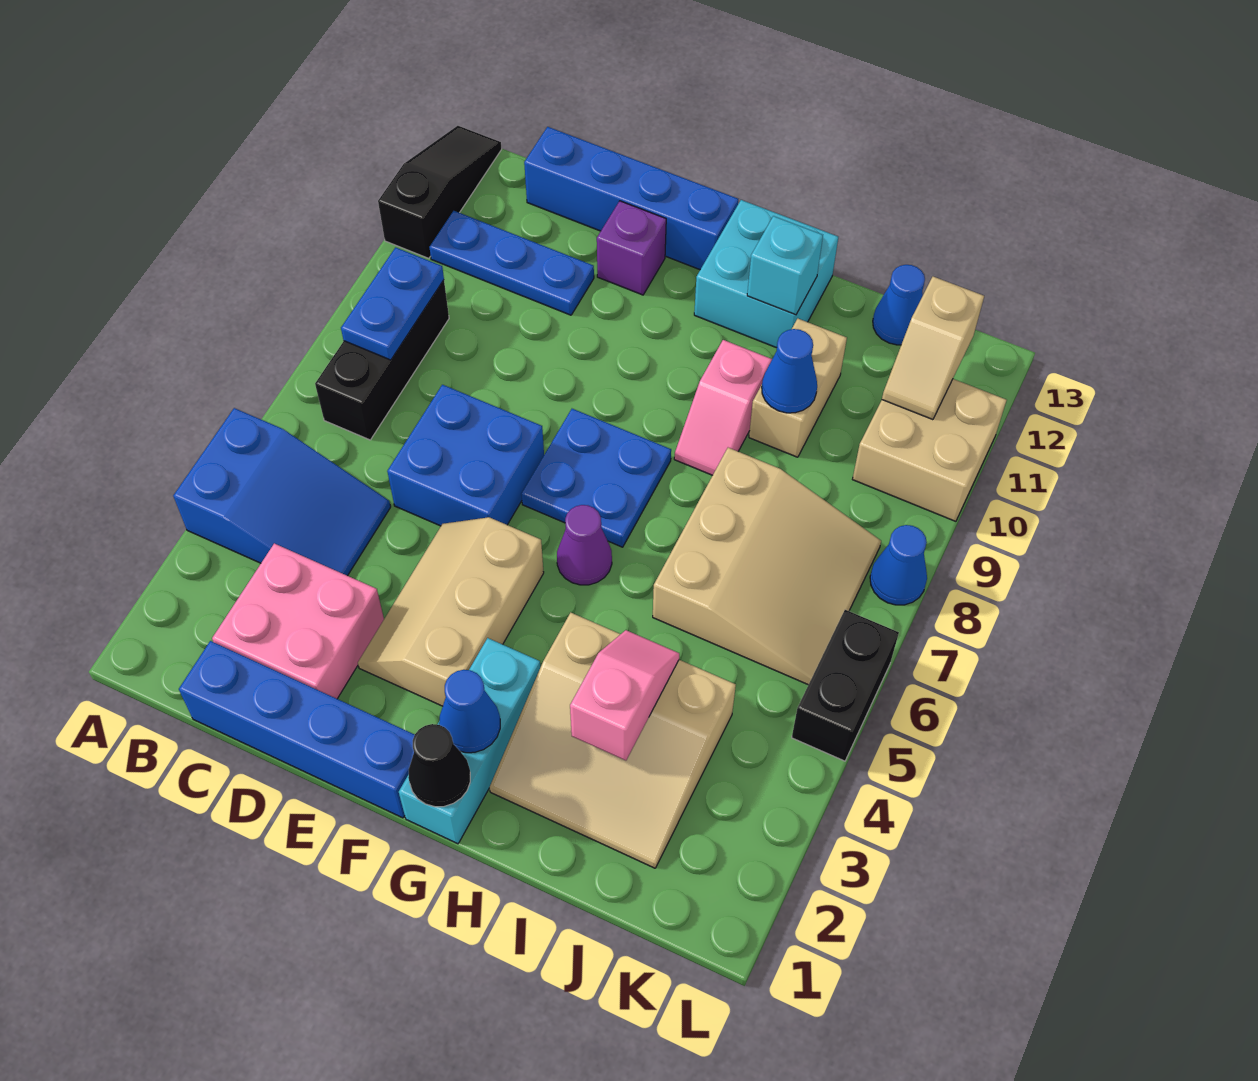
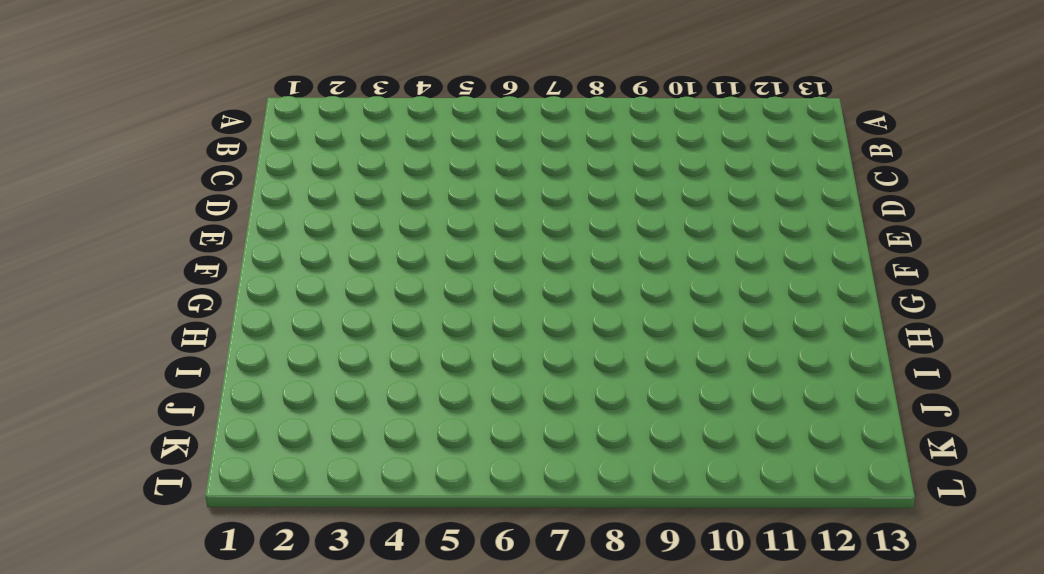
none -> blue 2x3 slope [173,408,391,576]
none -> black 1x3 slope [378,126,502,258]
none -> black 1x3 brick [315,280,449,440]

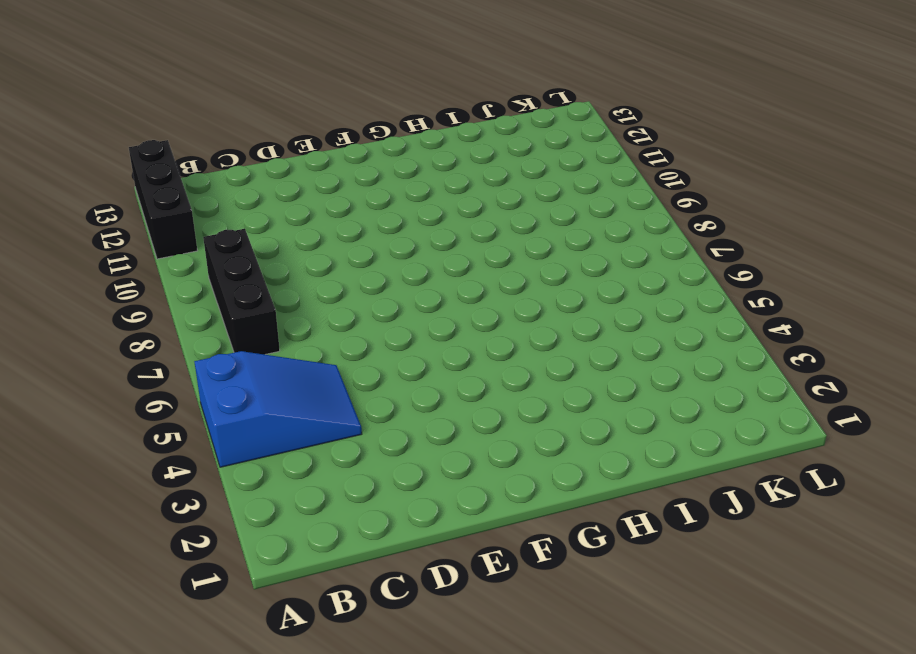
black 1x3 brick [129,140,197,259] -> black 1x3 slope [378,126,502,258]
none -> blue 1x3 plate [429,211,594,315]
none -> blue 1x4 brick [179,641,415,818]
none -> pink 2x2 brick [212,543,384,699]

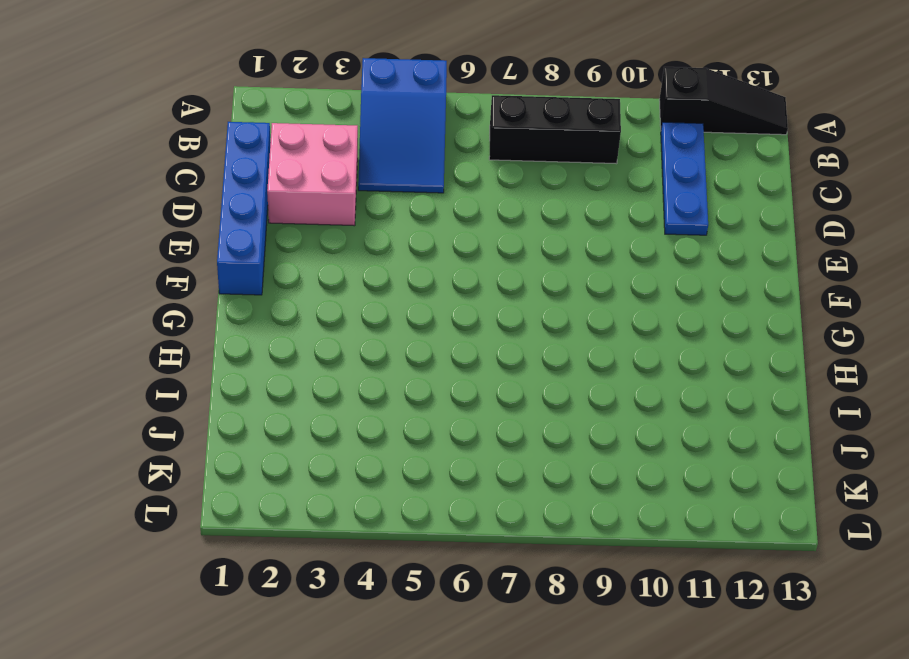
none -> blue 1x4 brick [524,127,738,270]
none -> blue 2x2 brick [387,385,544,526]
none -> tan 2x3 slope [358,517,544,706]

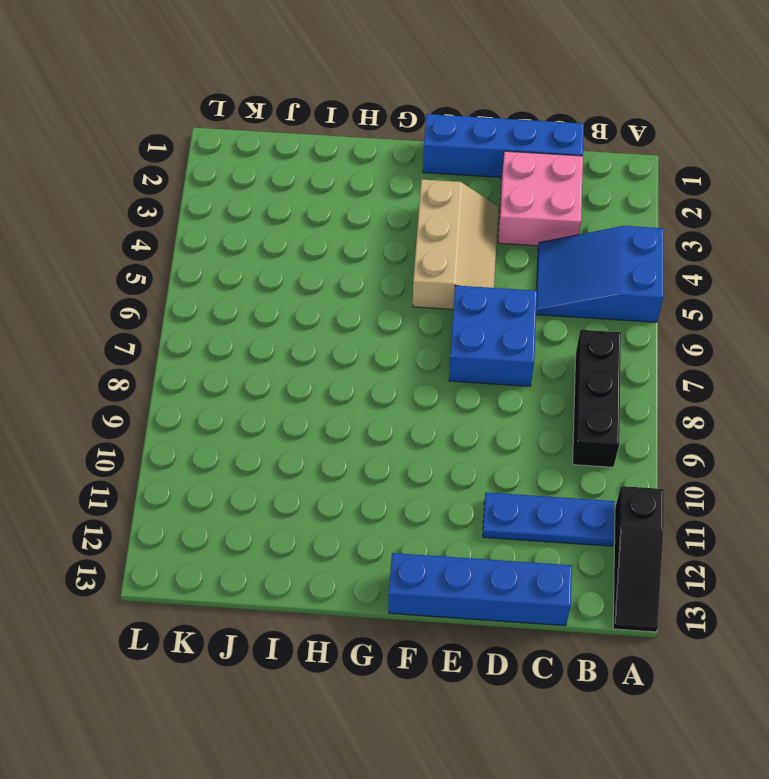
none -> purple 1x1 brick [597,201,666,295]
none -> blue 2x2 plate [521,409,671,547]
none -> cyan 1x3 brick [399,638,540,844]

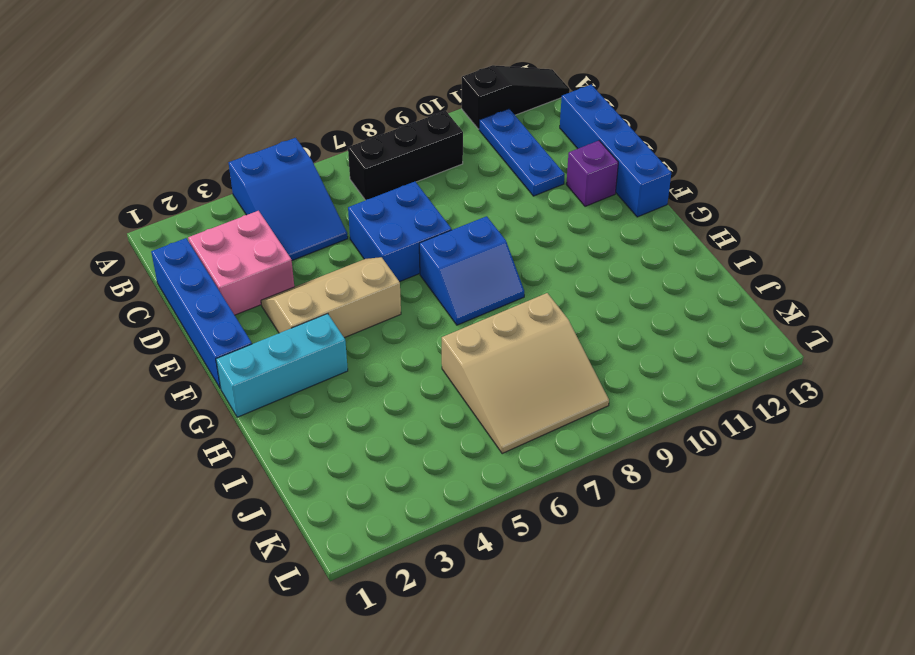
blue 2x2 slope [419,216,524,325] -> blue 2x2 plate [521,409,671,547]
none -> purple 1x1 cone [557,505,612,585]
none -> cyan 2x2 brick [694,200,838,348]
none -> tan 3x3 slope [489,613,736,868]

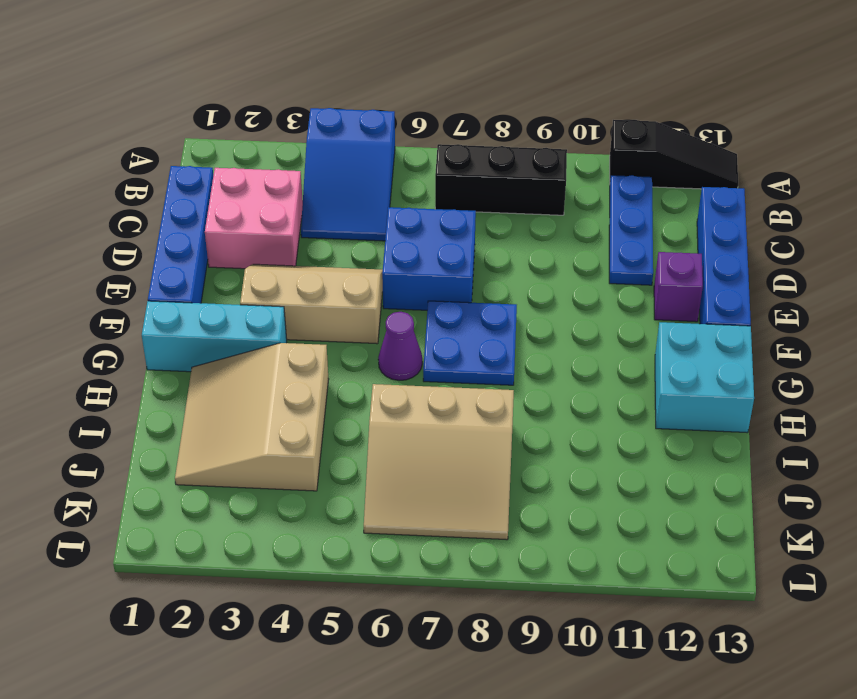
none -> pink 1x2 slope [674,340,772,475]
none -> tan 1x2 brick [749,319,847,457]
none -> blue 1x1 cone [873,265,925,345]

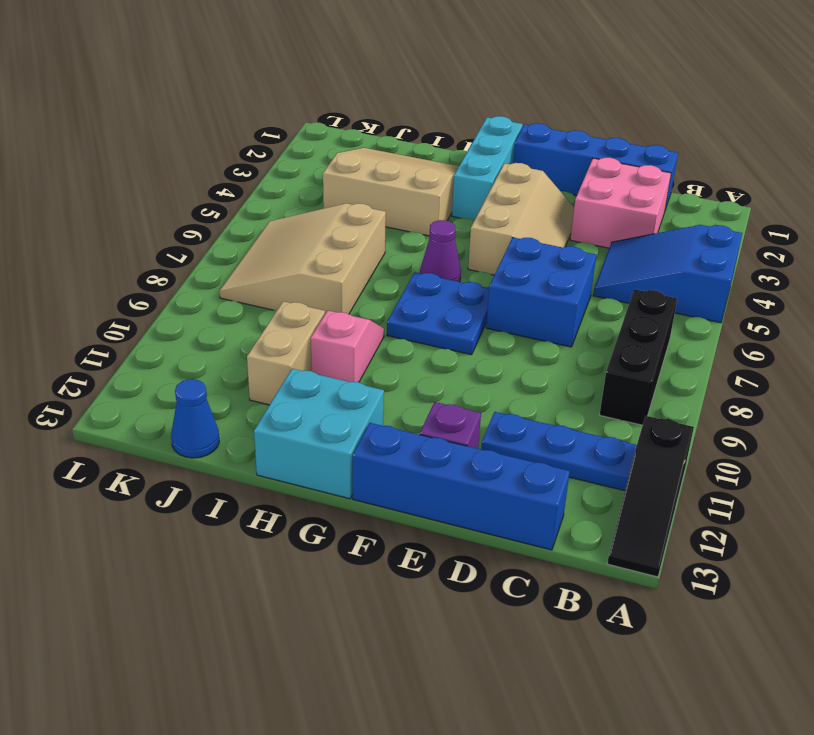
none -> tan 2x2 brick [852,379,1007,521]
none -> black 1x2 brick [792,610,899,761]
none -> blue 1x1 cone [870,525,927,605]

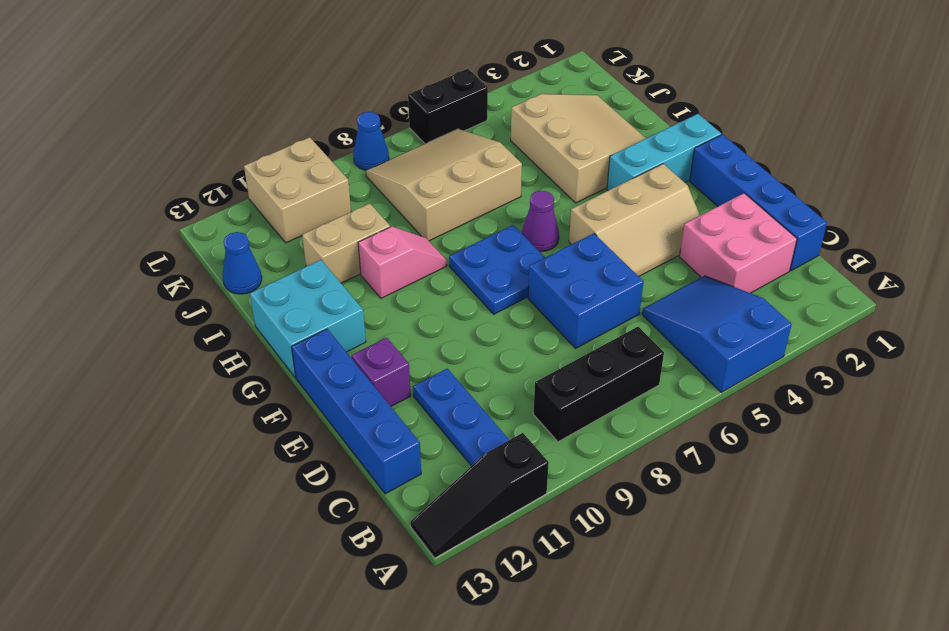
none -> blue 1x2 plate [341,247,444,360]
none -> black 1x1 cone [408,724,470,807]
none -> blue 1x1 cone [439,670,500,753]

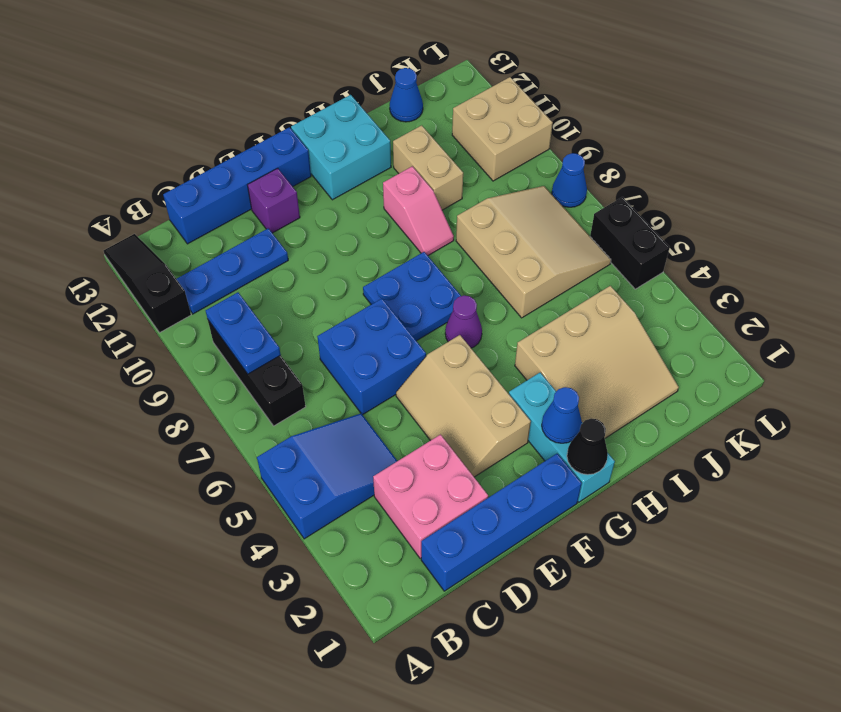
none -> cyan 1x1 brick [747,216,823,315]
none -> pink 1x2 slope [570,630,679,760]
none -> blue 1x1 cone [762,329,817,413]

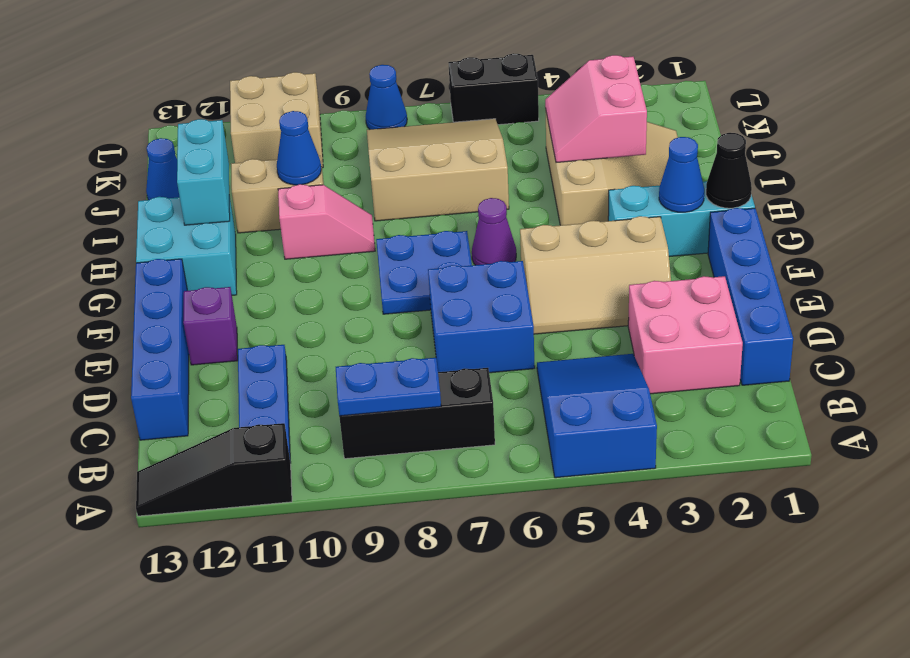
cyan 1x2 brick [177,119,230,225] -> cyan 1x1 brick [747,216,823,315]
pink 2x2 slope [545,55,647,163] -> pink 1x2 slope [570,630,679,760]
none -> tan 1x2 slope [882,277,984,420]

